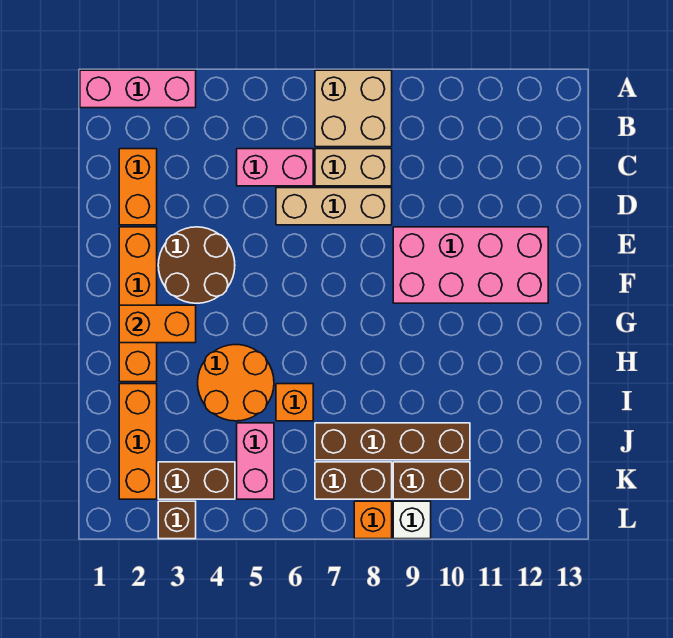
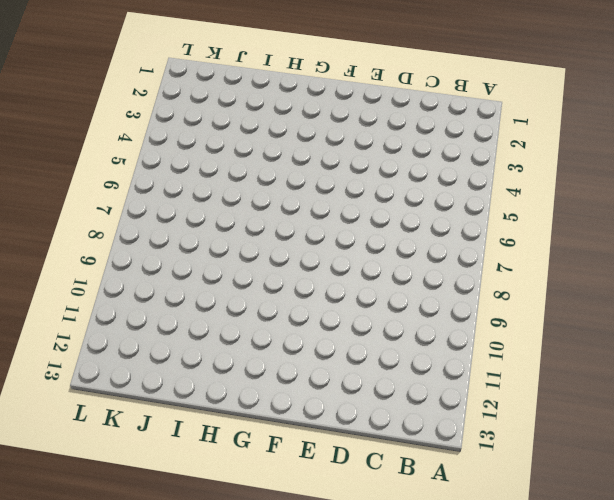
none -> pink 1x3 brick [80,70,196,108]
none -> tan 2x2 brick [315,70,392,147]
none -> orange 1x2 brick [119,149,157,225]

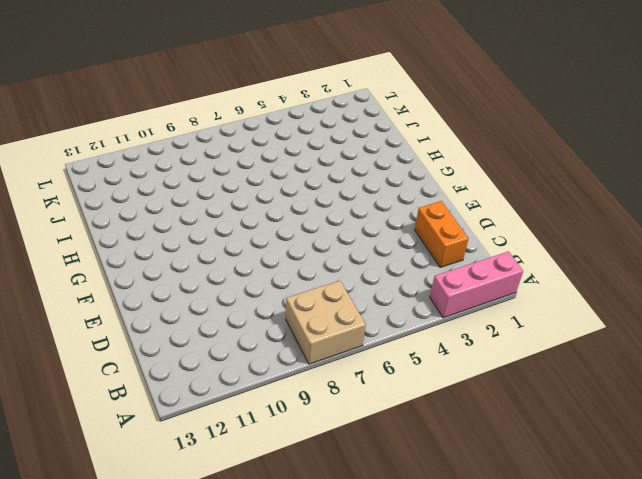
none -> pink 1x2 brick [237,149,313,186]
none -> tan 1x2 brick [315,149,392,186]
none -> tan 1x3 brick [276,188,392,225]

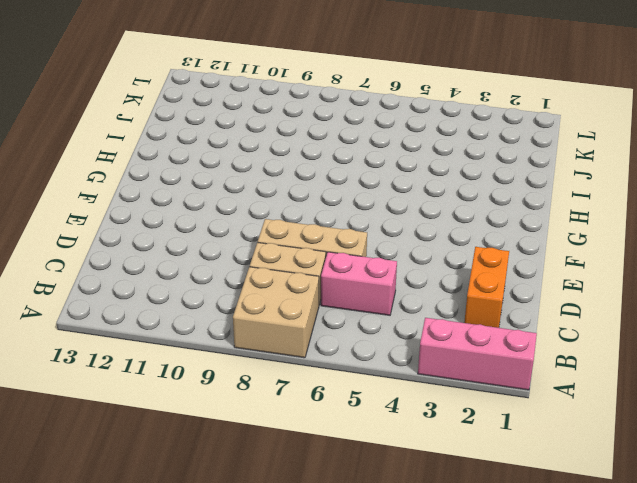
none -> orange 1x4 brick [119,227,157,382]
none -> brown 2x2 round brick [158,227,235,303]
none -> pink 2x4 brick [393,227,548,303]

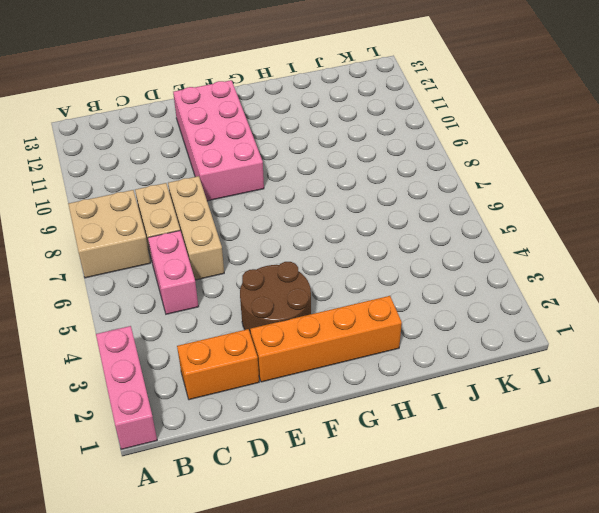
none -> orange 2x2 round brick [198,345,274,421]
none -> orange 1x3 brick [119,384,157,499]
none -> orange 1x1 brick [276,384,313,421]

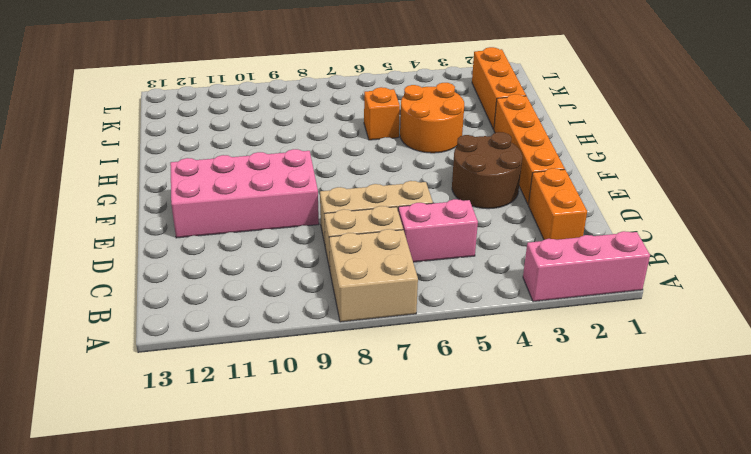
none -> pink 1x2 brick [237,423,274,499]
none -> brown 1x4 brick [315,423,470,460]
none -> brown 1x2 brick [158,462,235,499]

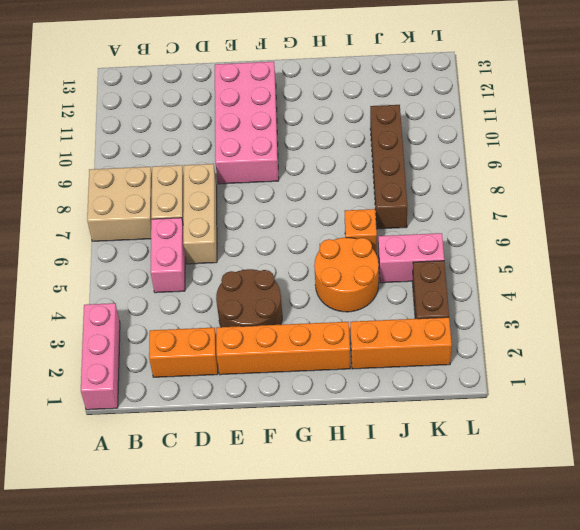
none -> brown 1x2 brick [315,462,392,499]
none -> brown 1x2 brick [393,462,470,499]
none -> brown 1x1 brick [158,501,196,539]

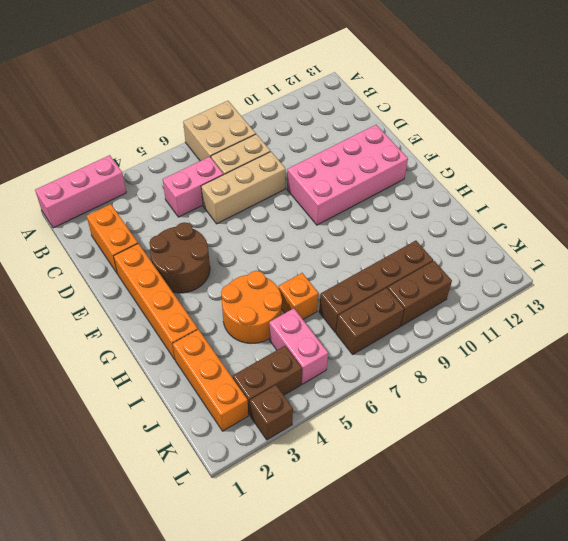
none -> orange 1x1 brick [354,501,392,539]
none -> white 1x1 brick [393,501,431,539]
none -> orange 1x2 brick [119,305,196,343]

